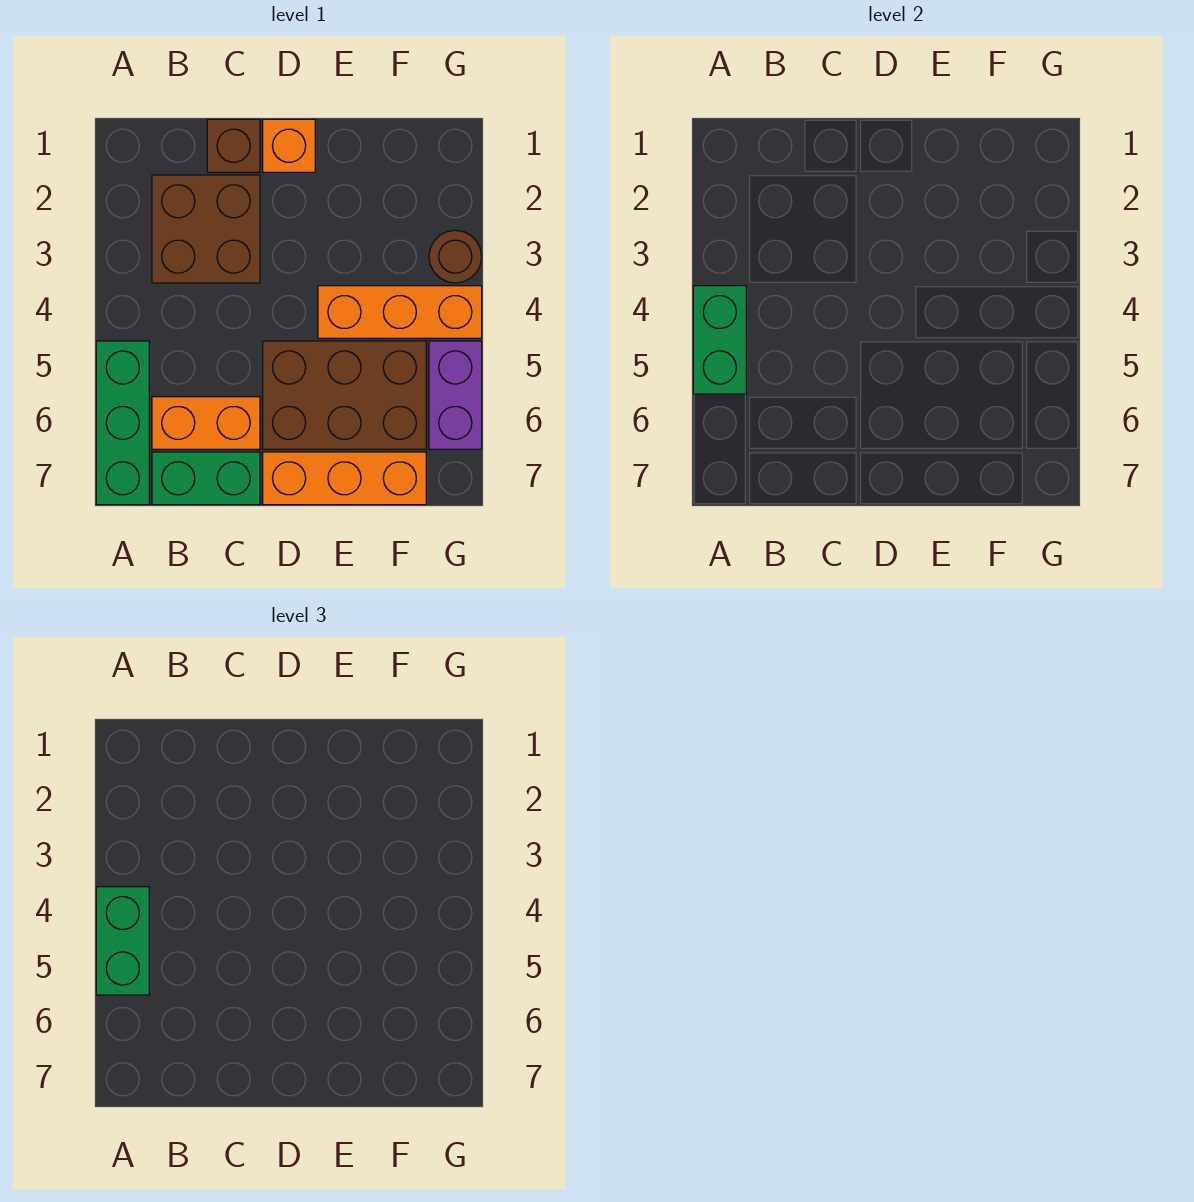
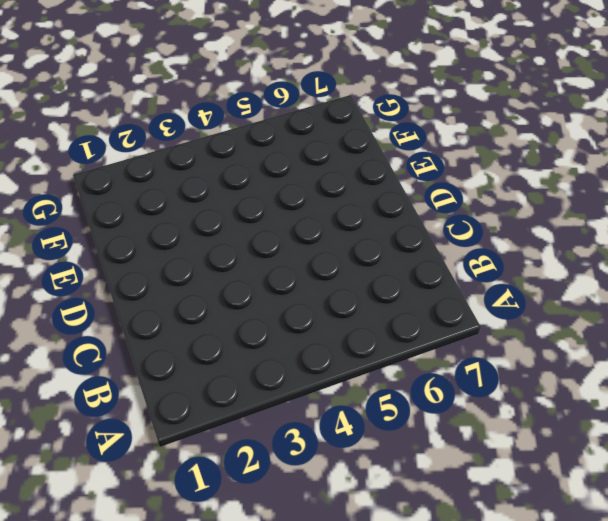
none -> green 1x3 brick [96,341,149,505]
none -> brown 2x2 brick [152,175,260,283]
none -> orange 1x2 brick [152,397,260,449]

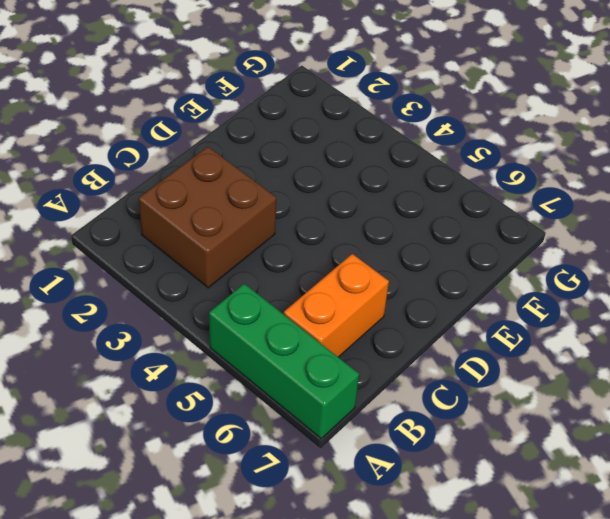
none -> green 1x2 brick [152,452,260,505]
none -> brown 1x1 brick [207,119,260,172]
none -> orange 1x1 brick [263,119,315,172]

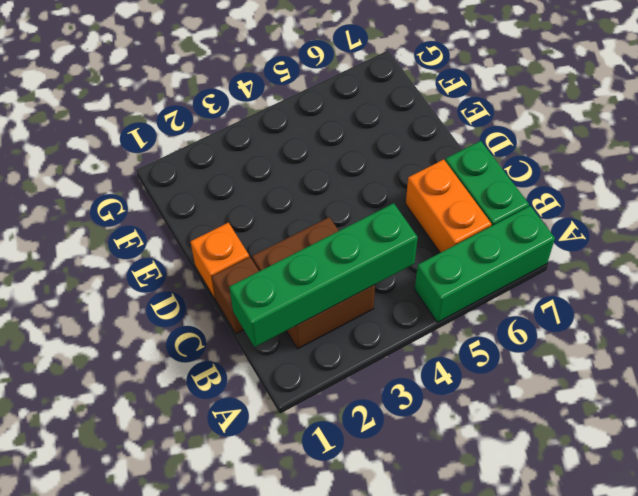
green 1x4 brick [229,203,418,347] -> none
none -> brown 2x3 brick [263,341,426,449]
none -> orange 1x3 brick [263,452,426,505]
none -> orange 1x3 brick [318,286,482,338]

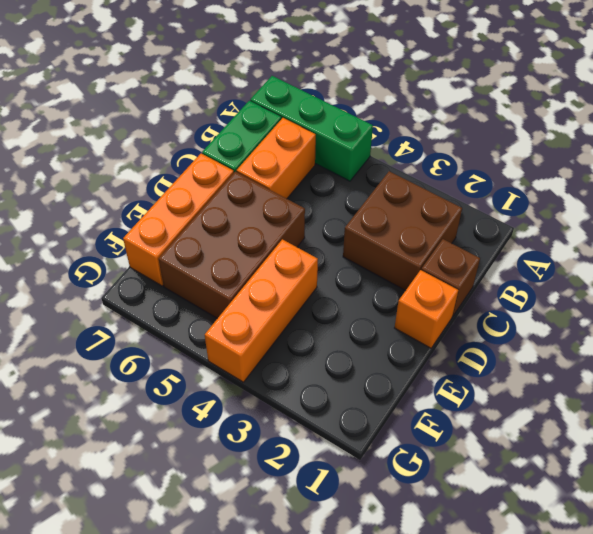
none -> brown 1x1 round brick [429,230,482,283]
none -> purple 1x2 brick [429,341,482,449]
none -> green 1x2 brick [693,286,746,394]

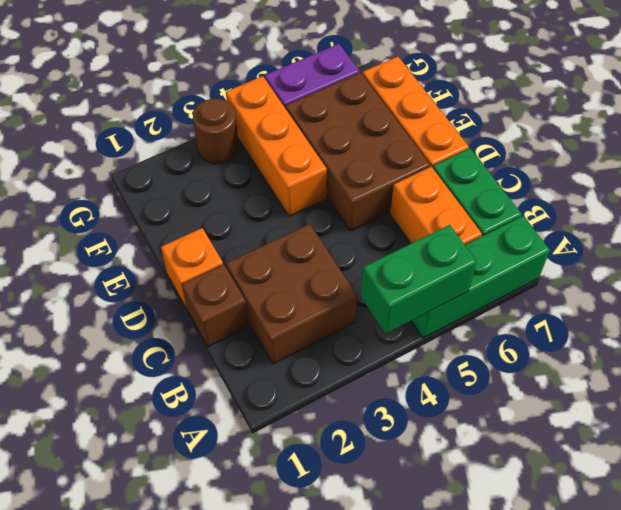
none -> green 1x2 brick [96,887,149,995]

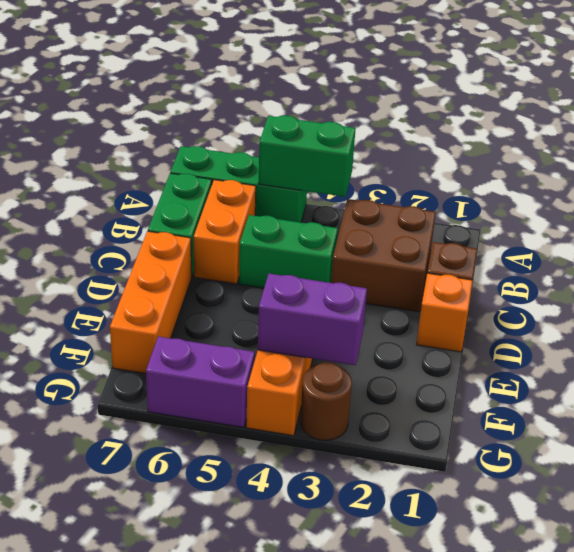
green 1x2 brick [239,215,338,288] -> green 1x2 brick moved to [96,887,149,995]
purple 1x2 brick [258,274,367,365] -> none
none -> brown 2x3 brick [263,341,426,449]

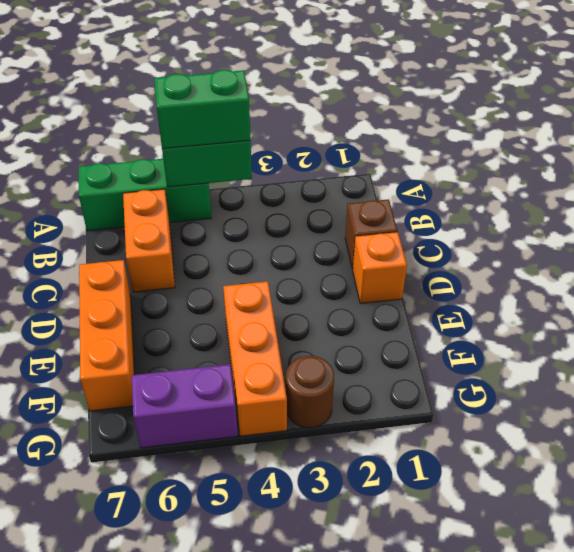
none -> brown 2x2 brick [152,175,260,283]
none -> green 1x2 brick [152,452,260,505]
none -> brown 2x3 brick [263,341,426,449]

